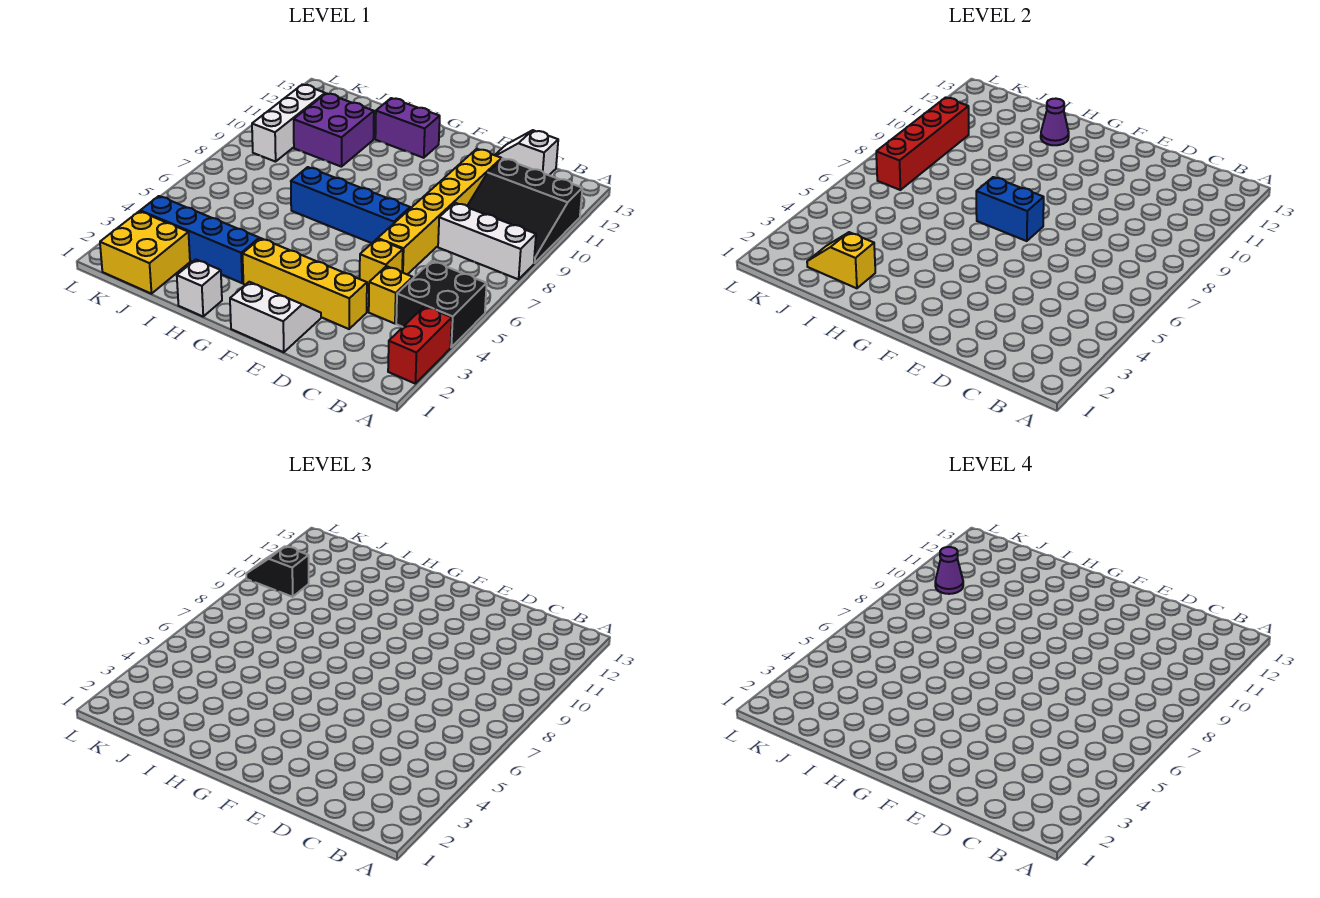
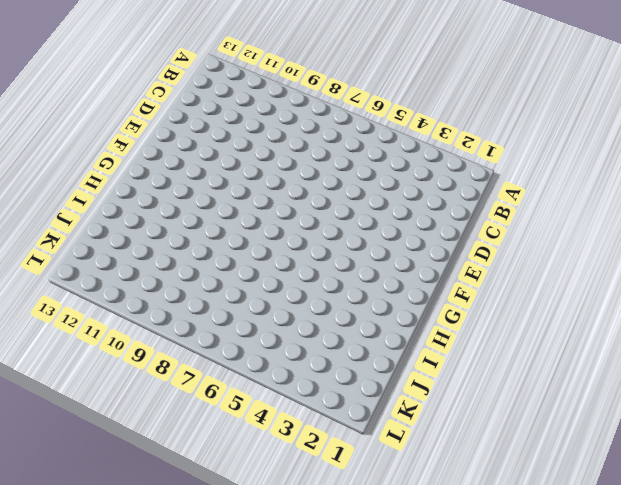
none -> red 1x2 brick [388,306,452,383]
none -> black 2x2 brick [396,261,487,347]
none -> white 1x3 brick [438,203,536,279]

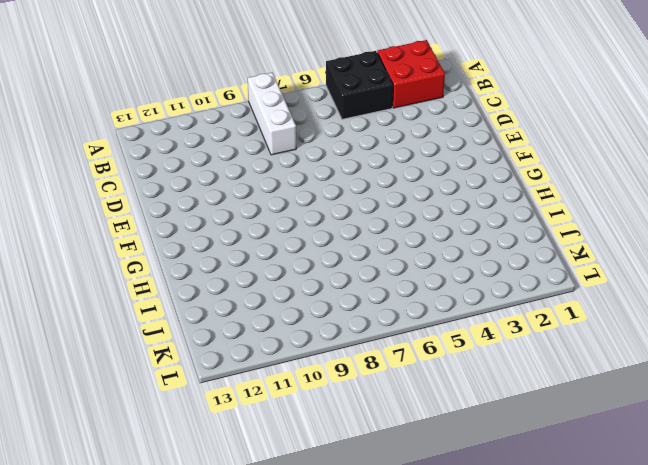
red 2x2 brick [377,40,445,108] -> red 1x2 brick [388,306,452,383]
none -> black 3x3 slope [468,159,582,263]
none -> yellow 1x1 brick [369,266,413,324]
none -> white 1x2 slope [495,130,558,175]

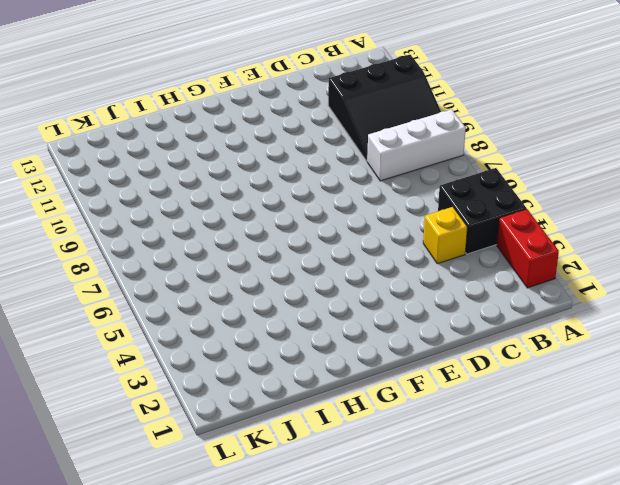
none -> white 1x2 slope [495,130,558,175]
none -> yellow 1x4 brick [243,238,367,329]
none -> yellow 1x1 brick [360,239,403,288]

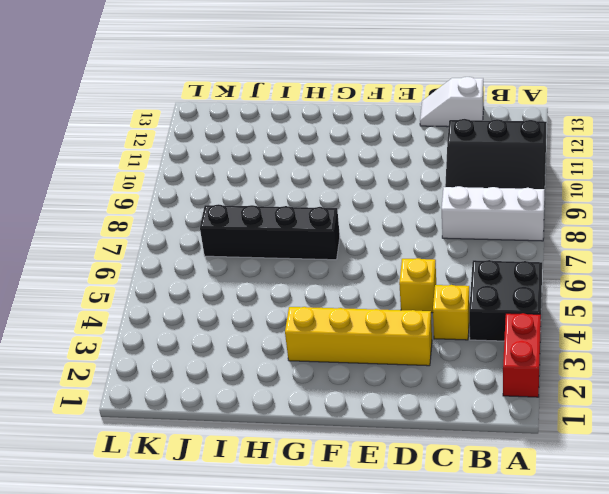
black 1x4 brick [200,204,340,260] -> blue 1x4 brick [291,167,410,243]
none -> yellow 1x6 brick [378,149,502,274]
none -> white 2x2 slope [230,282,321,352]
none -> purple 1x2 brick [375,98,440,158]

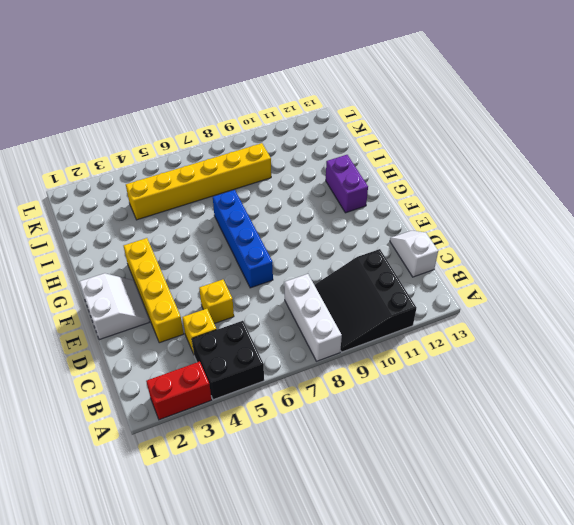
yellow 1x6 brick [126,143,271,220] -> yellow 1x6 brick moved to [378,149,502,274]
none -> white 1x1 brick [177,260,222,316]
none -> blue 1x4 brick [140,196,259,283]
none -> purple 2x2 brick [294,93,374,167]

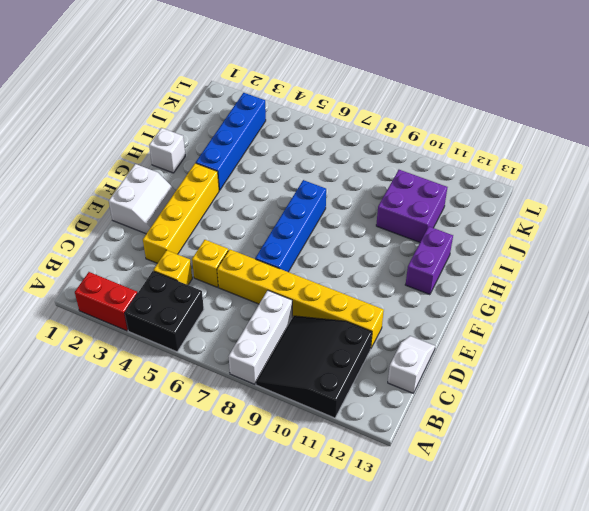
none -> yellow 2x2 brick [100,211,190,294]
none -> white 1x3 brick [252,84,325,162]
none -> blue 1x2 brick [976,177,1044,241]

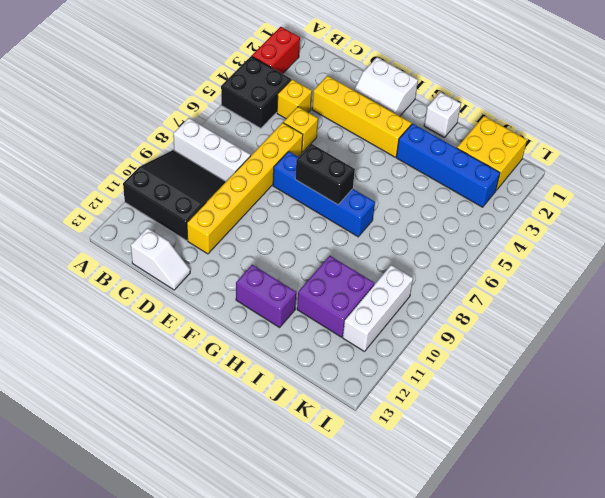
black 1x2 brick [295,144,355,205] -> blue 1x2 brick [976,177,1044,241]
none -> purple 1x1 cone [1041,99,1069,145]
none -> yellow 1x2 slope [807,232,875,288]
none -> red 1x4 brick [876,97,969,190]

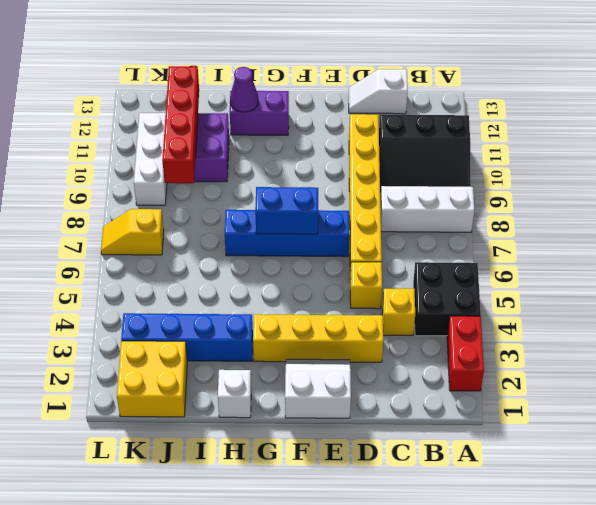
red 1x4 brick [162,66,199,183] -> red 1x4 brick moved to [876,97,969,190]
yellow 1x2 slope [101,209,164,255] -> yellow 1x2 slope moved to [807,232,875,288]
none -> black 1x2 slope [246,546,309,597]
none -> purple 1x1 cone [935,547,963,594]

